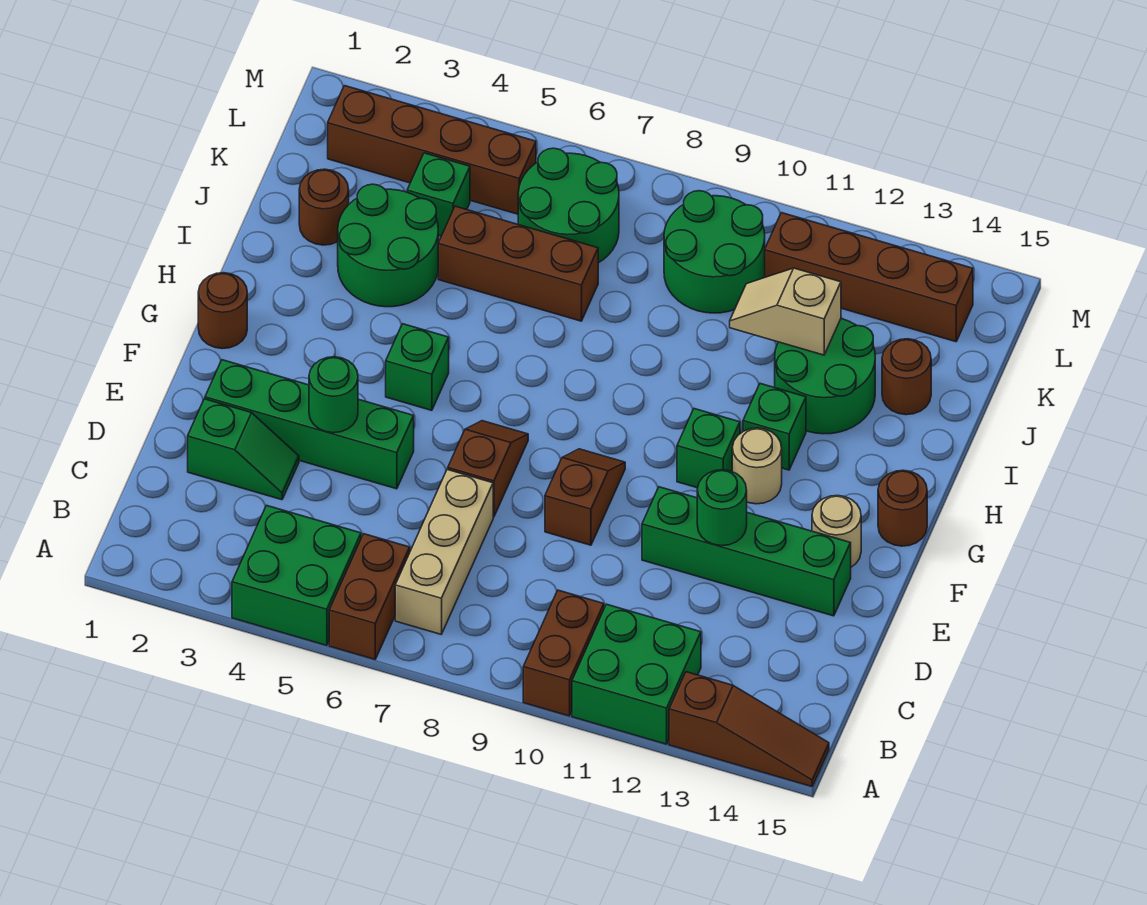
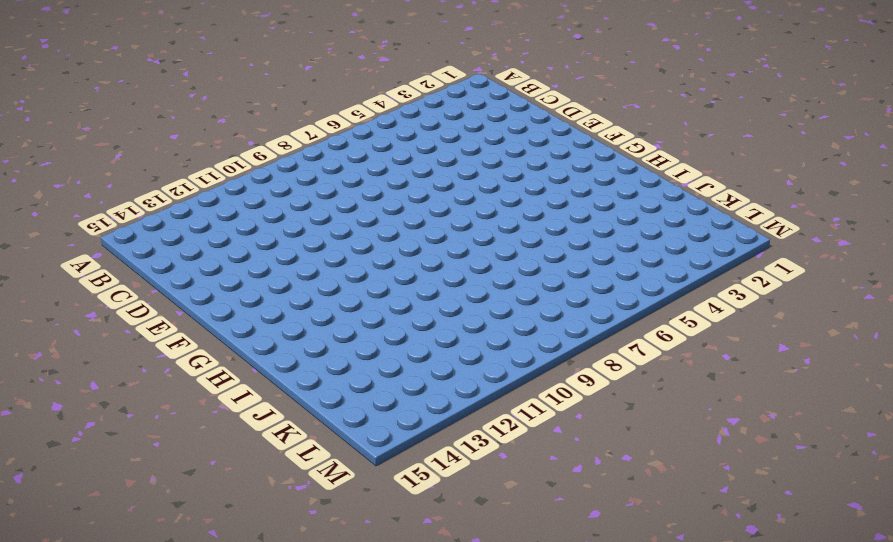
none -> green 2x2 brick [232,506,361,645]
none -> brown 1x2 brick [329,534,410,659]
none -> brown 1x2 brick [523,590,604,716]
none -> green 2x2 brick [572,604,701,744]

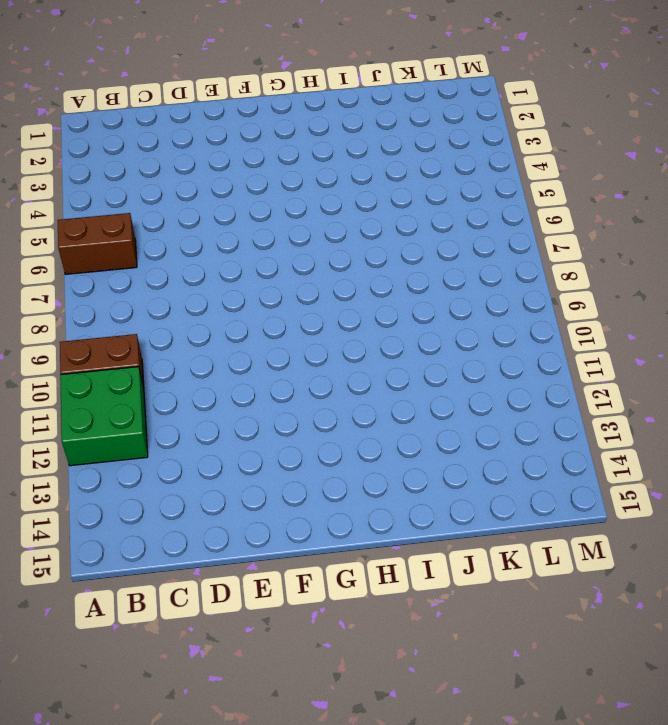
none -> green 2x2 brick [232,506,361,645]
none -> brown 1x3 slope [669,672,829,787]
none -> tan 1x3 brick [395,469,493,634]
none -> green 1x2 slope [188,399,299,500]

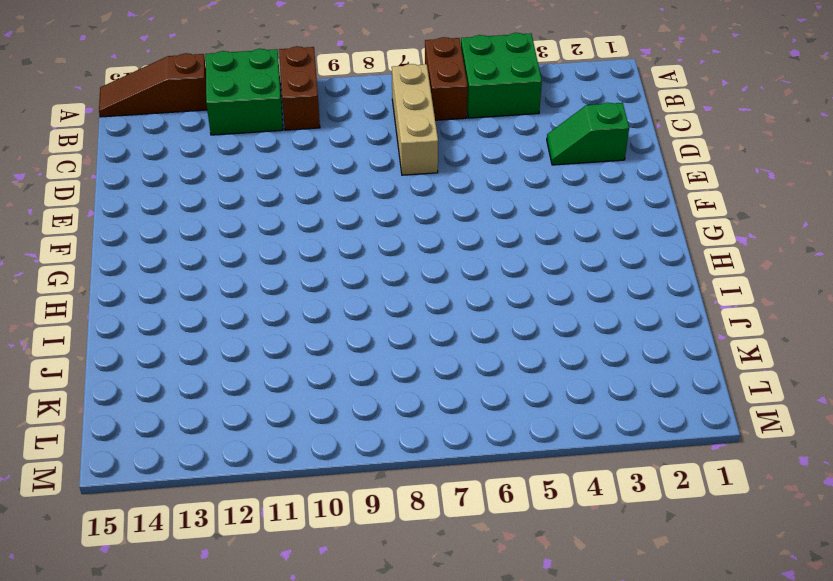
none -> green 1x4 brick [205,360,414,489]
none -> brown 1x2 slope [448,421,528,517]
none -> brown 1x2 slope [545,449,625,545]
none -> green 1x4 brick [642,487,851,616]

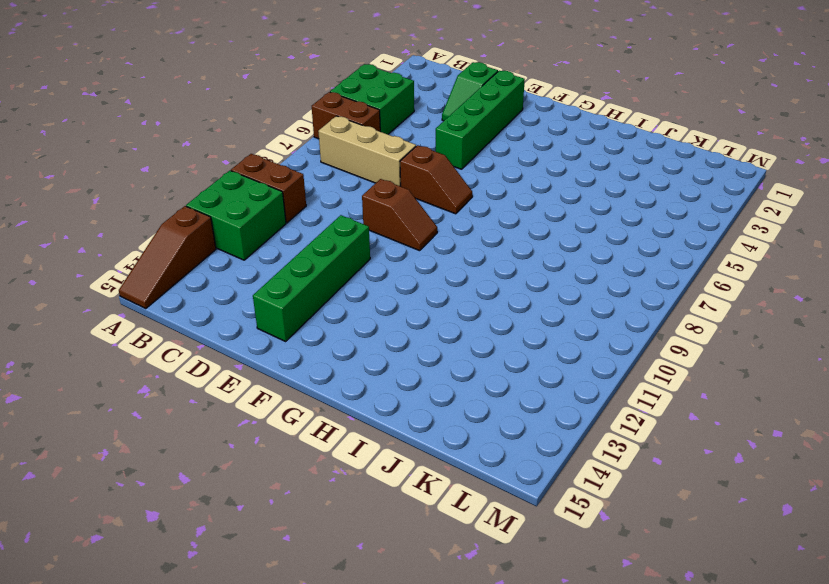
none -> tan 1x1 round brick [812,495,861,567]
none -> brown 1x1 round brick [198,273,247,349]
none -> green 1x1 brick [386,324,449,410]
none -> green 1x1 brick [677,409,740,488]

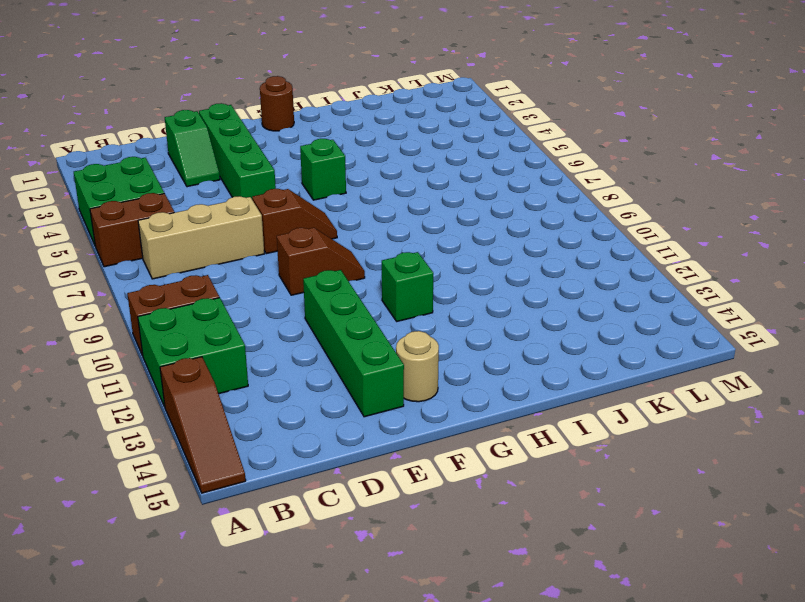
none -> tan 1x1 round brick [732,428,782,504]
none -> brown 1x1 round brick [878,470,927,546]
none -> green 1x1 brick [743,384,806,470]
none -> green 2x2 round brick [338,184,438,307]

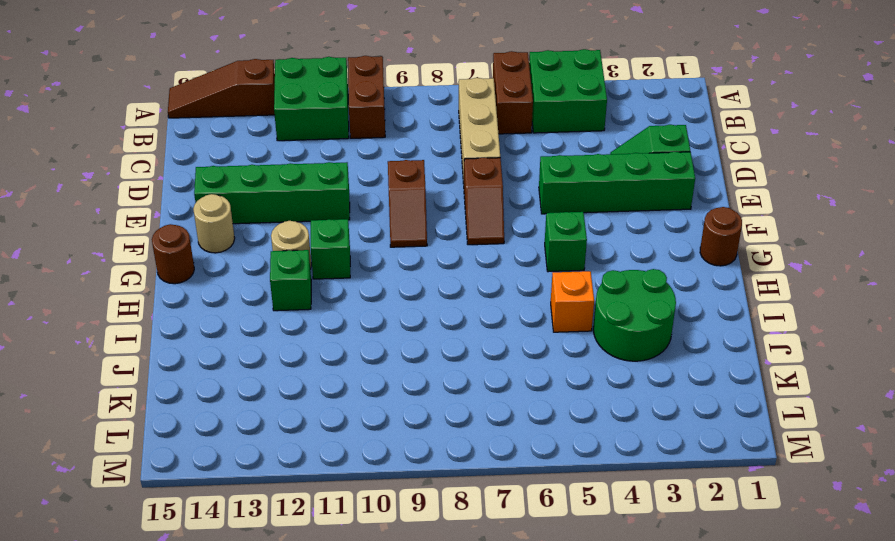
orange 1x1 brick [551,271,594,332] -> none
none -> green 2x2 round brick [775,319,875,434]
none -> brown 1x1 round brick [299,169,349,245]
none -> brown 1x3 brick [438,206,598,321]
none -> brown 1x1 round brick [882,339,931,415]

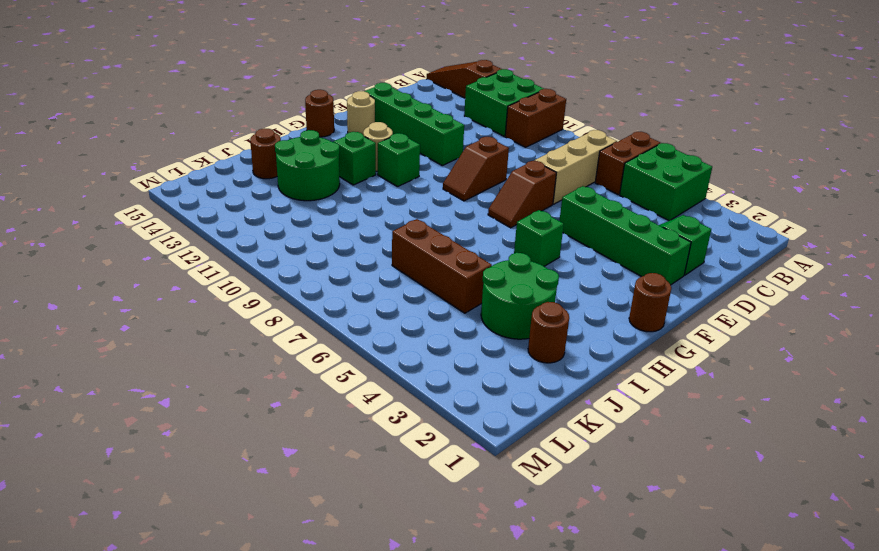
none -> green 1x1 brick [407,153,470,236]
none -> green 2x2 round brick [518,148,619,263]
none -> green 2x2 round brick [664,191,765,313]
none -> brown 1x4 brick [328,86,536,214]

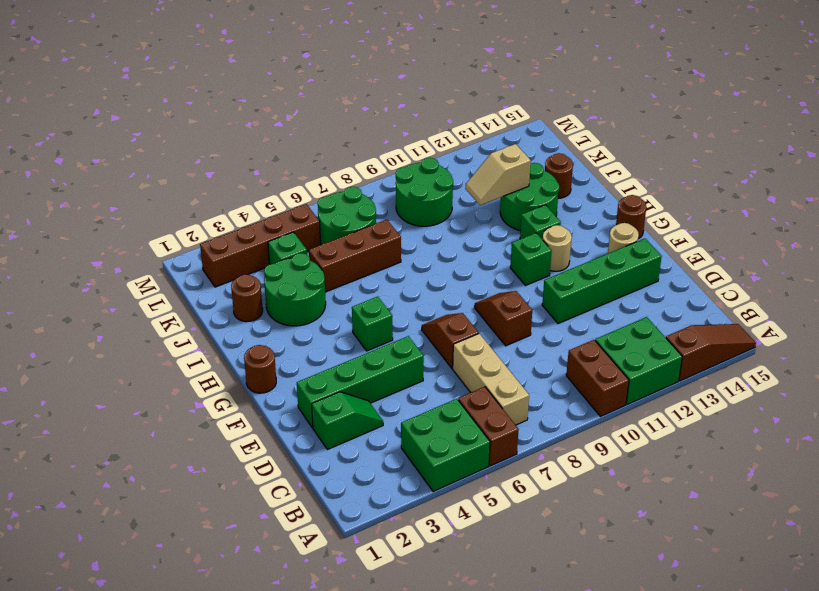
none -> brown 1x4 brick [765,213,973,342]
none -> green 1x1 round brick [309,357,358,433]
none -> green 1x1 round brick [697,470,747,546]

